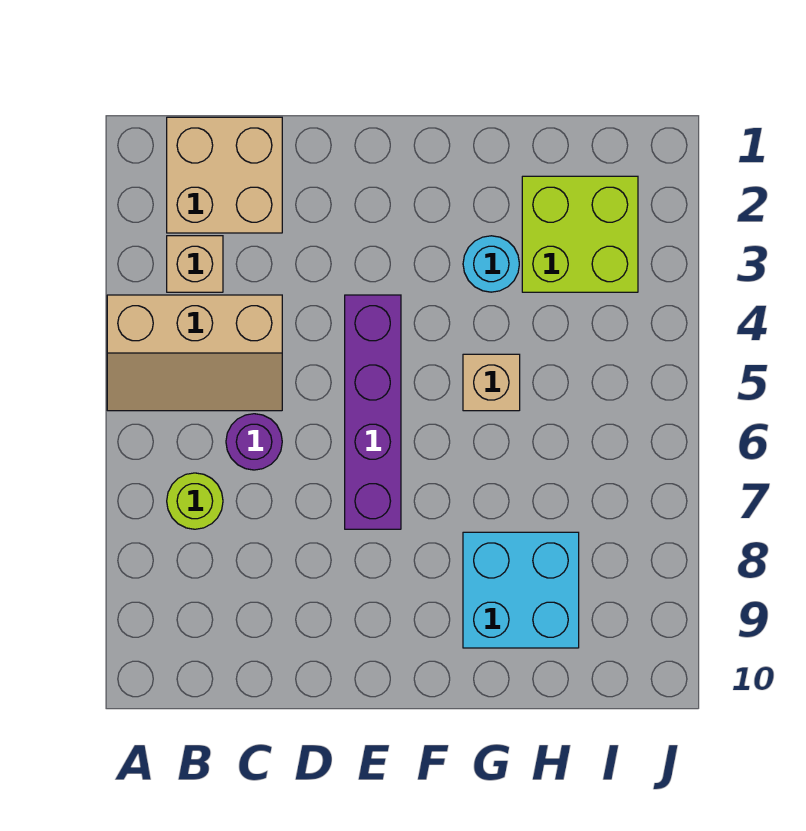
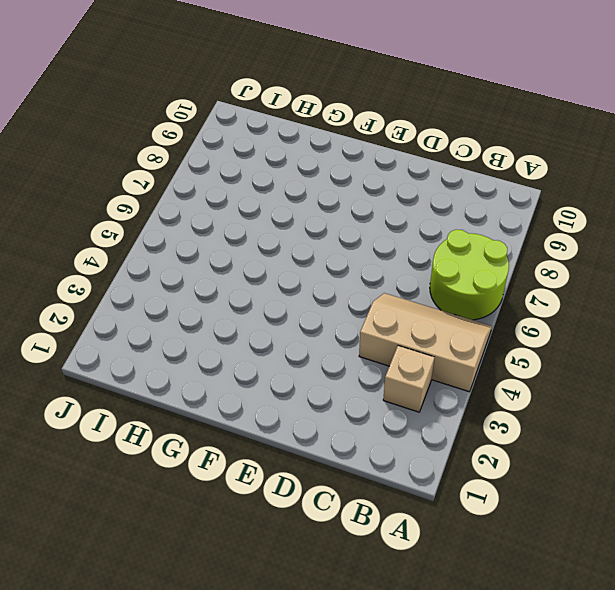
lime 2x2 round brick [430,229,509,320] -> lime 1x1 round brick [167,473,223,529]
none -> tan 2x2 brick [167,117,282,233]
none -> purple 1x1 round brick [226,414,282,470]

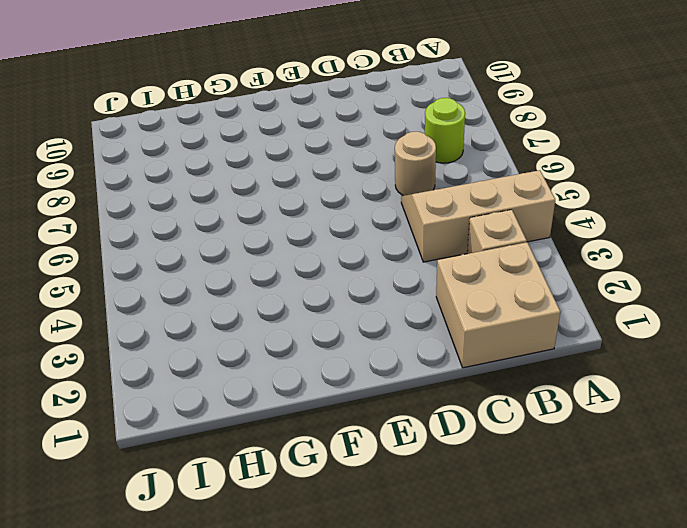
tan 1x1 round brick [395,132,436,196] -> purple 1x1 round brick [226,414,282,470]
none -> purple 1x4 brick [345,295,401,529]
none -> cyan 1x1 round brick [463,236,519,292]

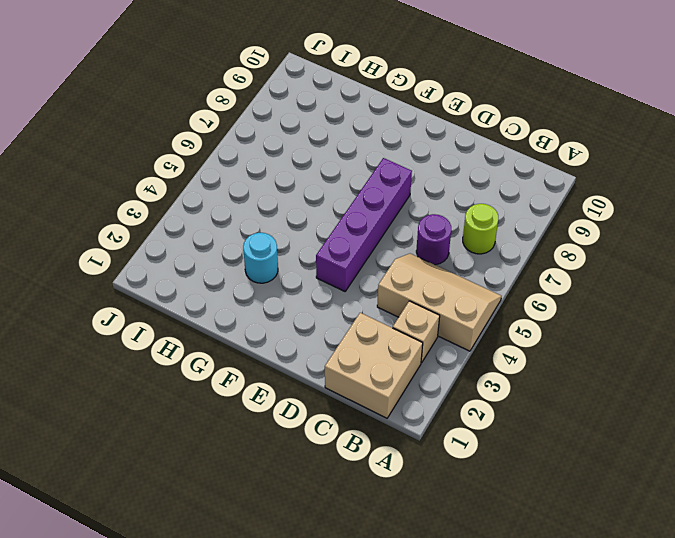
none -> tan 1x1 brick [463,354,520,411]
none -> cyan 2x2 brick [463,532,579,648]

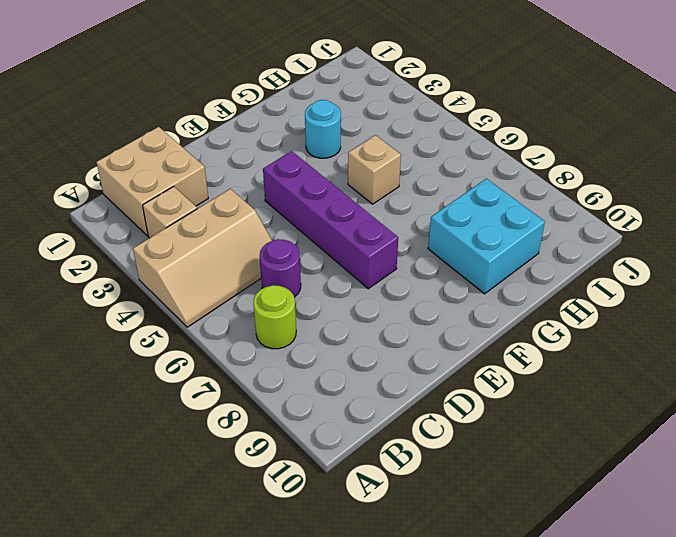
none -> lime 2x2 brick [522,176,638,292]

